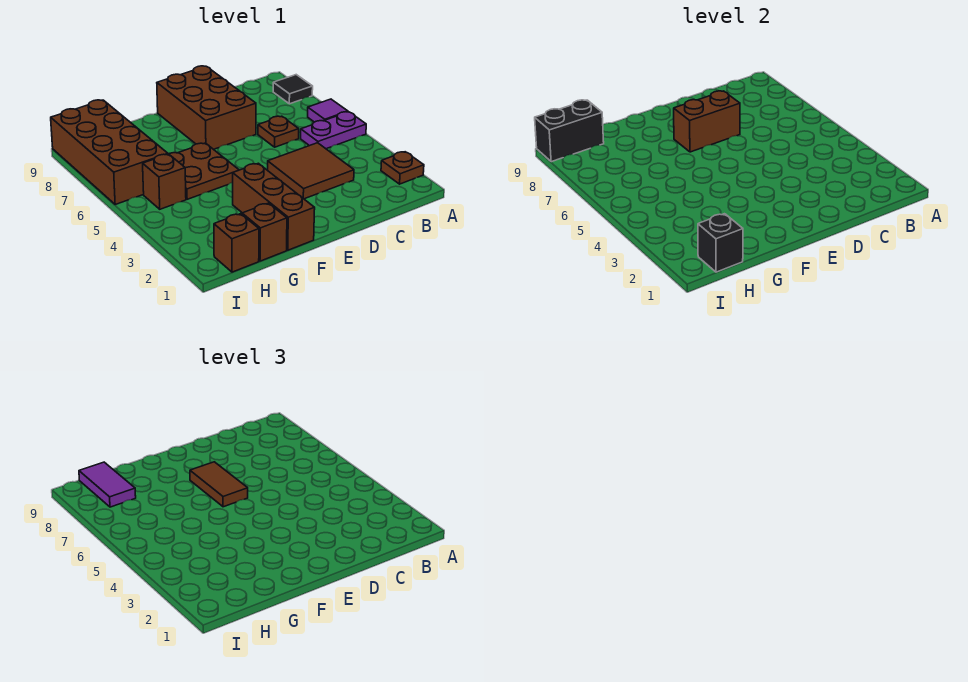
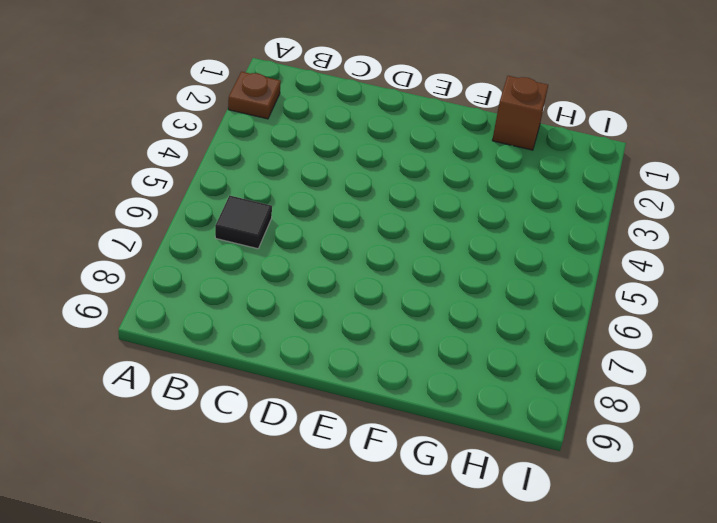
black 1x1 tile [215,195,272,249] -> black 1x1 tile moved to [273,75,313,104]
none -> purple 1x2 plate [301,112,366,149]
none -> purple 1x1 tile [308,99,348,122]
none -> brown 2x2 tile [268,143,354,199]

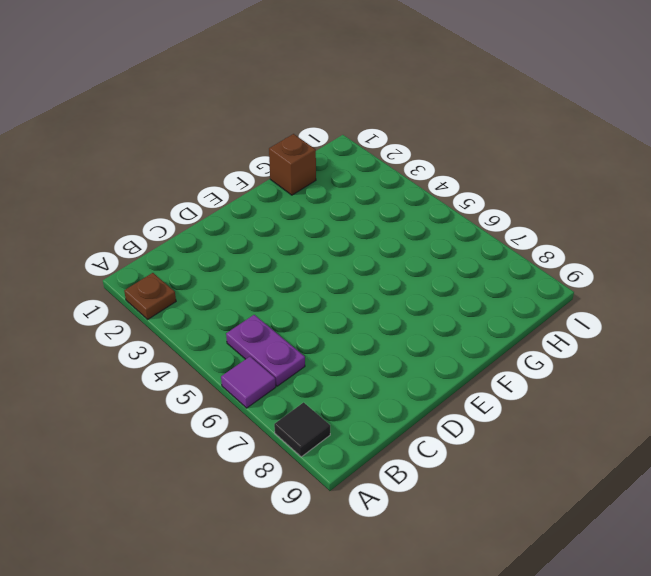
purple 1x2 plate [226,315,305,386] -> purple 1x2 plate turned to [301,112,366,149]
none -> brown 2x2 tile [268,143,354,199]
none -> brown 1x1 plate [258,116,299,147]
none -> brown 2x3 brick [157,66,256,149]

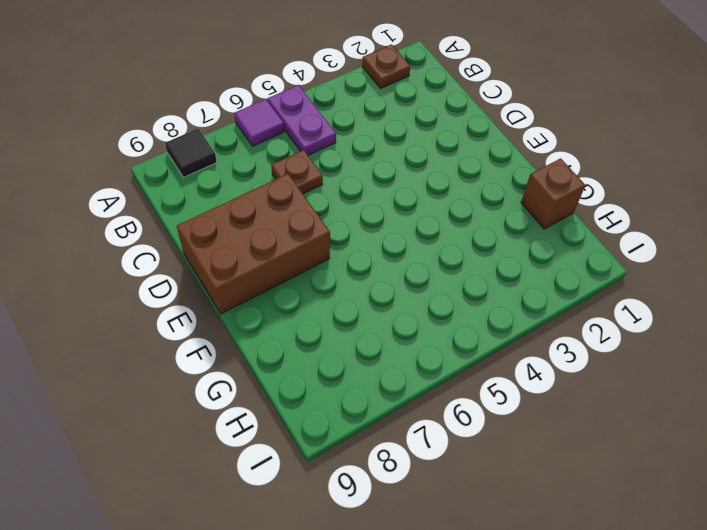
none -> brown 2x2 tile [268,143,354,199]
none -> brown 1x3 brick [233,163,315,250]
none -> brown 2x2 plate [169,143,239,199]

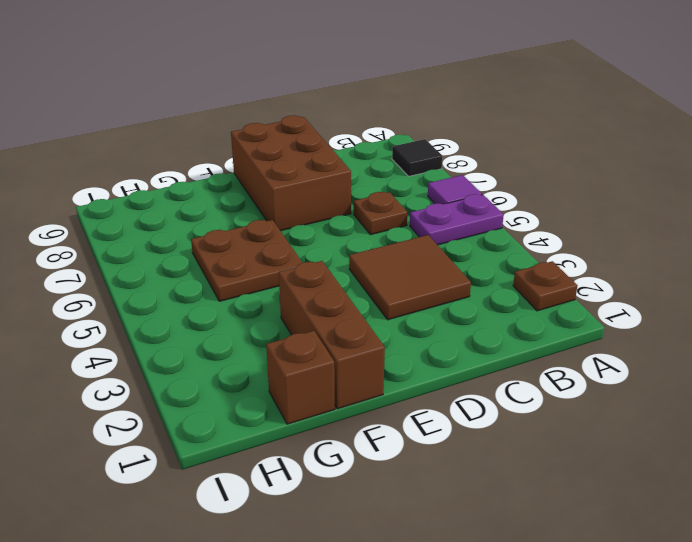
none -> brown 1x1 brick [214,214,259,272]
none -> brown 1x1 brick [143,154,186,209]
none -> brown 2x4 brick [51,100,168,204]

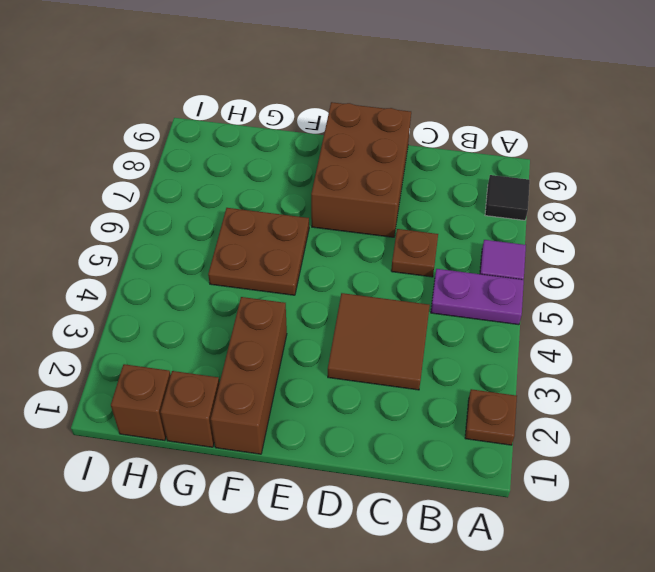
none -> brown 1x1 brick [143,154,186,209]
none -> brown 2x4 brick [51,100,168,204]
none -> brown 1x2 brick [674,91,740,152]

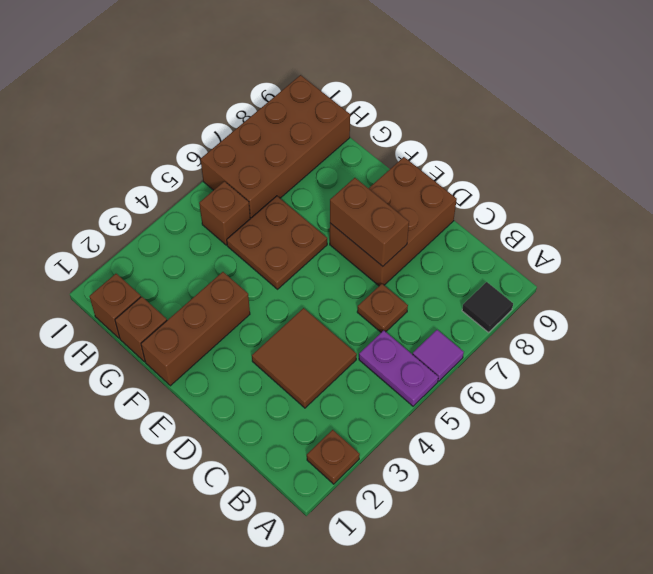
none -> black 1x1 brick [698,214,743,272]
none -> black 1x2 brick [535,100,604,162]
none -> brown 1x2 tile [190,462,248,507]

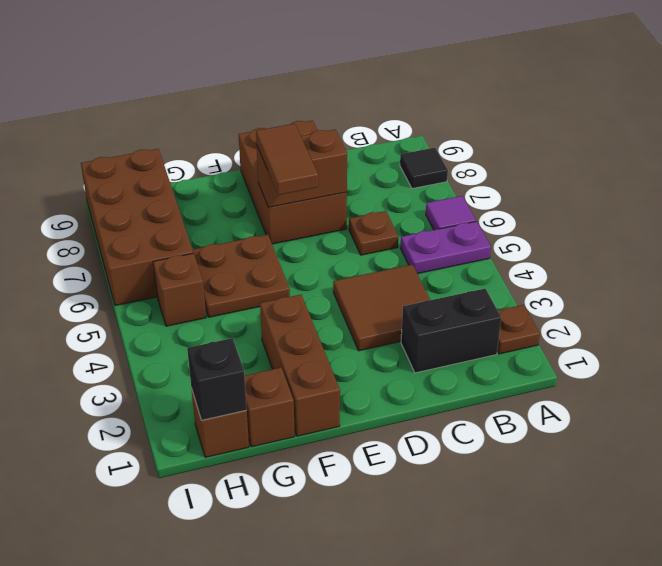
black 1x2 brick [401,289,501,373] -> black 1x2 brick moved to [535,100,604,162]
none -> purple 1x2 tile [79,462,136,507]

